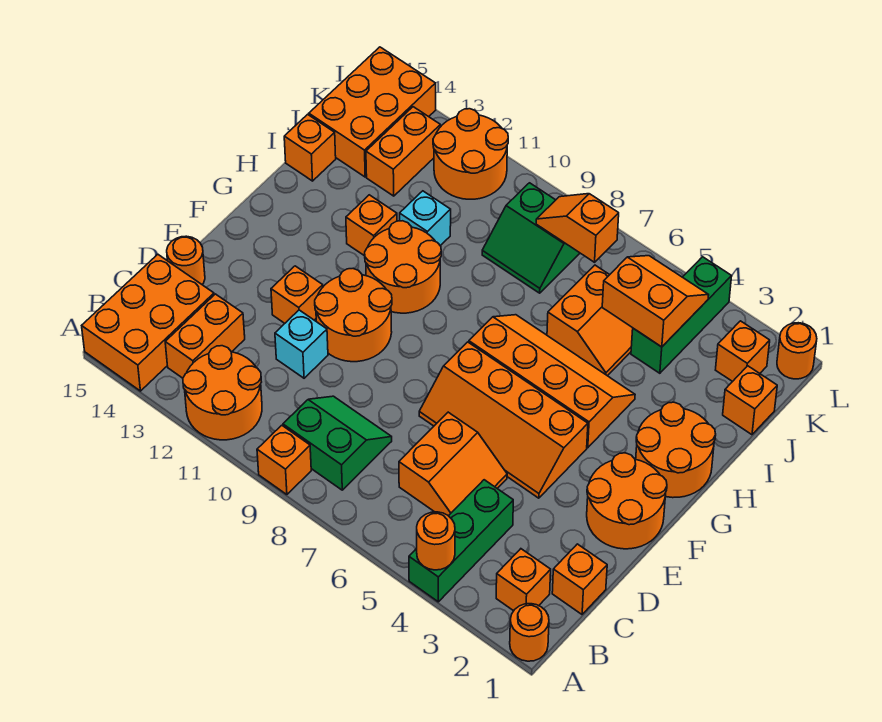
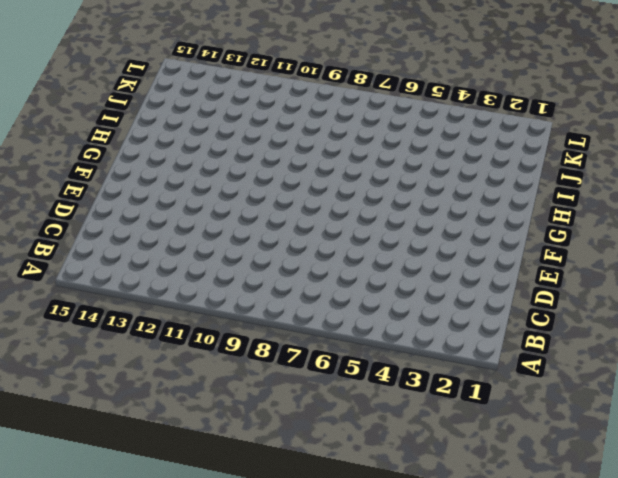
none -> orange 1x1 round brick [510,604,549,661]
none -> green 1x3 brick [409,480,513,602]
none -> orange 1x1 brick [257,425,311,495]
none -> orange 2x2 round brick [183,346,262,440]

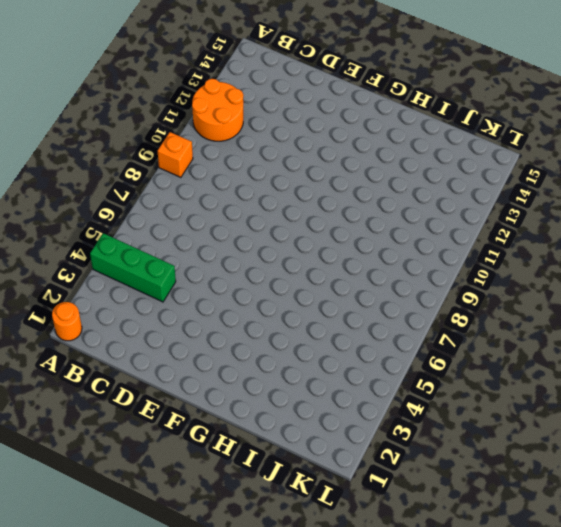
none -> orange 2x3 brick [82,254,214,391]
none -> orange 1x1 brick [496,549,551,611]
none -> green 2x2 slope [283,396,392,490]
none -> orange 1x2 brick [165,294,245,378]

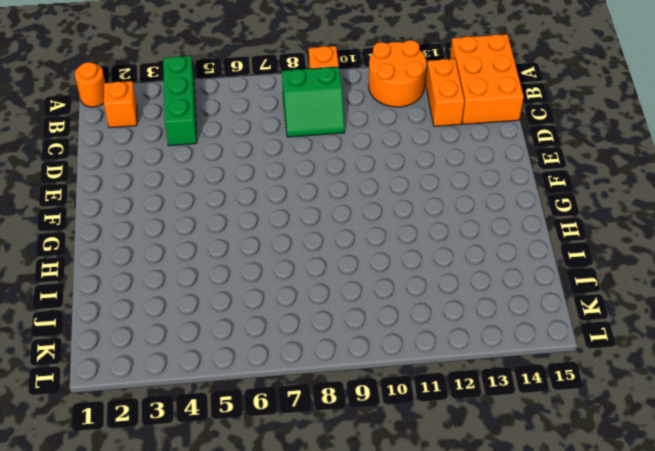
none -> orange 1x1 brick [552,544,607,614]
none -> orange 2x2 slope [399,412,507,516]
none -> cyan 1x1 brick [275,310,328,378]
none -> orange 1x1 round brick [167,236,205,285]

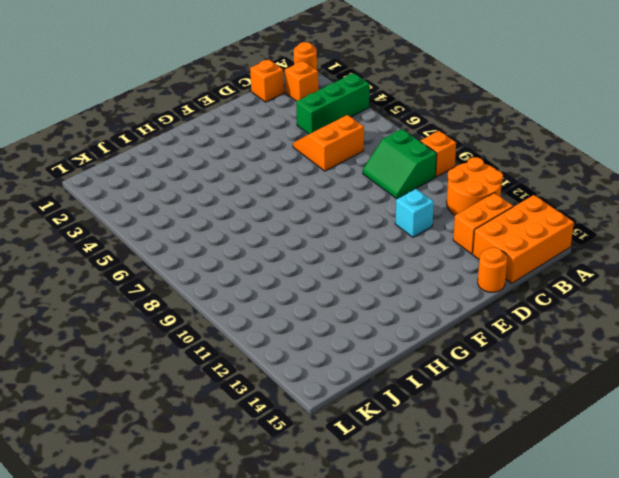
none -> orange 2x2 round brick [587,453,667,549]
none -> orange 2x4 slope [419,342,588,498]
none -> orange 2x2 round brick [315,268,392,362]
none -> orange 1x1 brick [271,266,323,323]

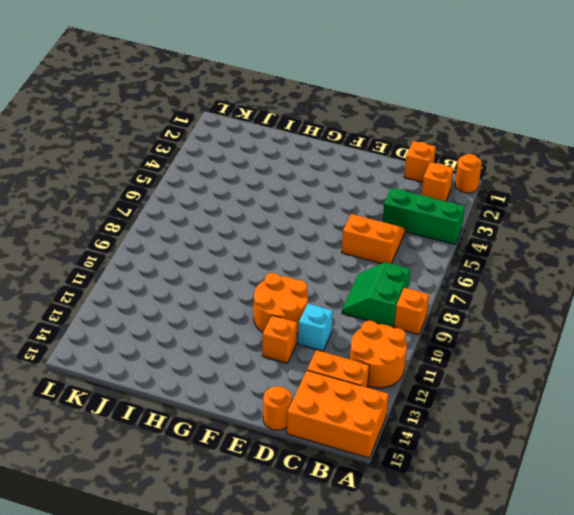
none -> orange 2x2 round brick [587,453,667,549]
none -> orange 2x4 slope [419,342,588,498]
none -> orange 2x2 round brick [636,402,716,498]
none -> orange 2x4 slope [469,315,635,448]

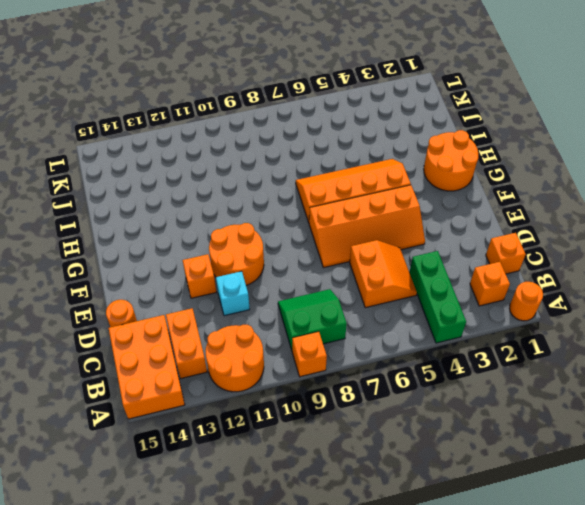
none -> orange 2x2 round brick [587,453,667,549]
none -> orange 2x2 round brick [365,221,441,313]
none -> orange 1x1 brick [346,195,397,256]
none -> orange 2x2 slope [547,265,633,376]

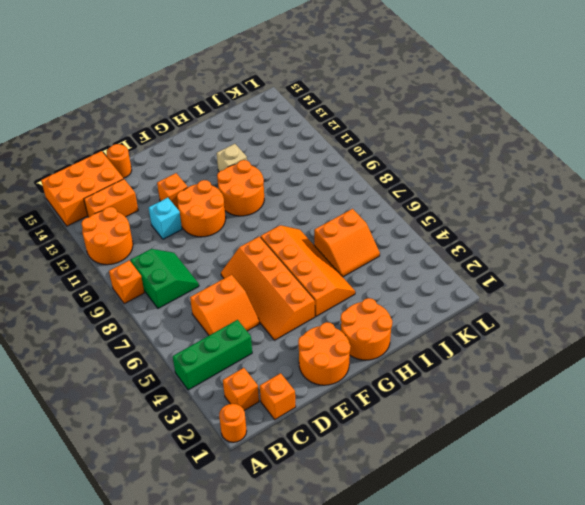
tan 1x1 brick [217,144,247,172] -> orange 1x1 brick [346,195,397,256]
none -> cyan 1x1 brick [400,191,451,246]
none -> orange 1x1 brick [284,114,336,181]
none -> orange 1x1 brick [723,366,777,435]
none -> green 1x3 brick [631,257,732,373]

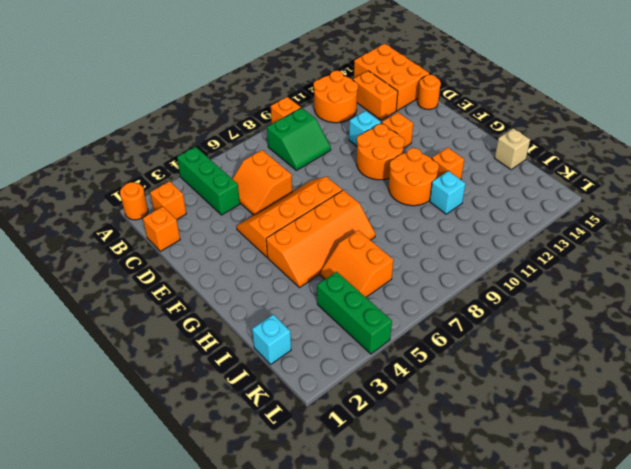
tan 1x1 brick [495,128,530,170] -> orange 1x1 brick [284,114,336,181]
cyan 1x1 brick [252,314,291,364] -> orange 1x1 brick [723,366,777,435]
none -> orange 2x2 round brick [587,453,667,549]
none -> orange 2x2 round brick [636,402,716,498]
none -> green 2x2 slope [482,183,580,293]
none -> orange 1x2 brick [366,107,440,196]

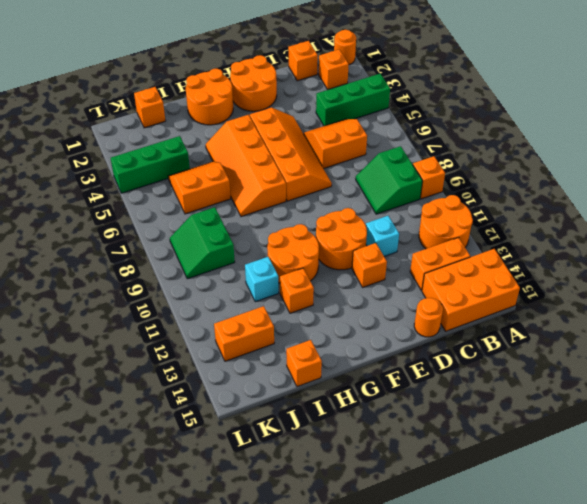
green 2x2 slope [170,207,235,279] -> green 2x2 slope turned to [482,183,580,293]
none -> orange 2x3 brick [309,47,436,177]
none -> orange 1x1 brick [716,321,770,382]
none -> orange 2x2 round brick [433,109,508,199]
none -> orange 1x1 round brick [777,323,817,379]

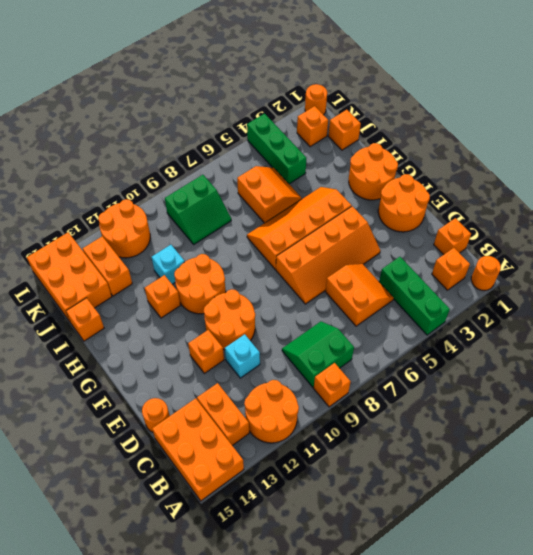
none -> orange 1x1 round brick [417,512,455,570]
none -> orange 2x2 slope [602,256,709,347]
none -> orange 1x2 slope [536,194,619,262]

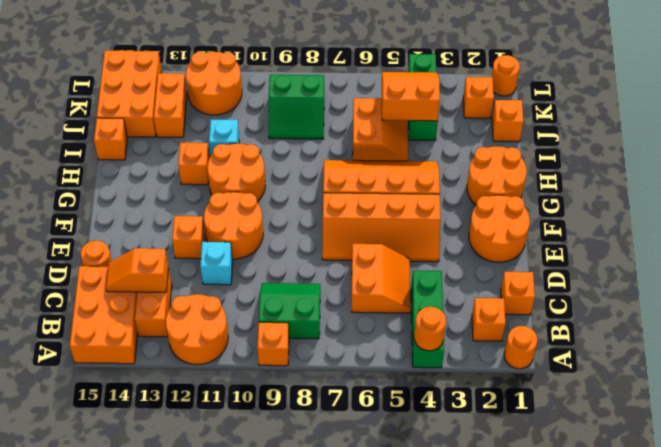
orange 1x2 slope [106,248,168,292] -> orange 1x2 slope moved to [536,194,619,262]

